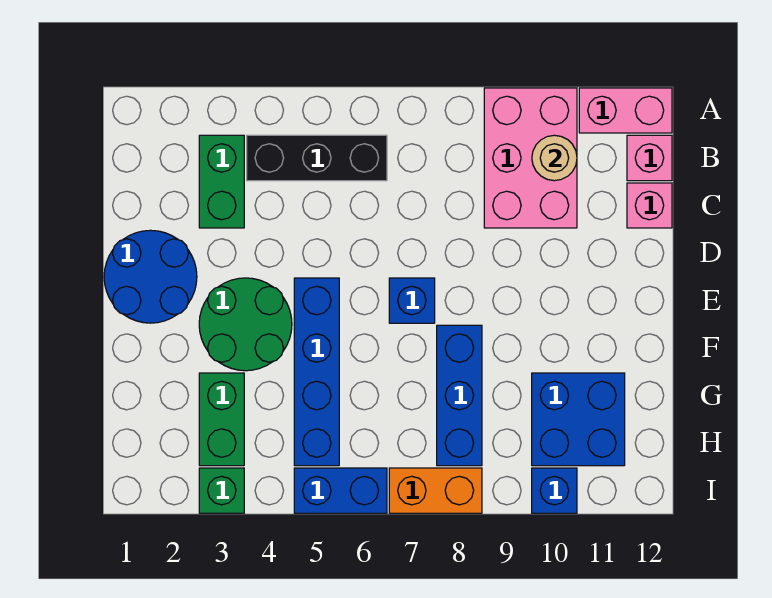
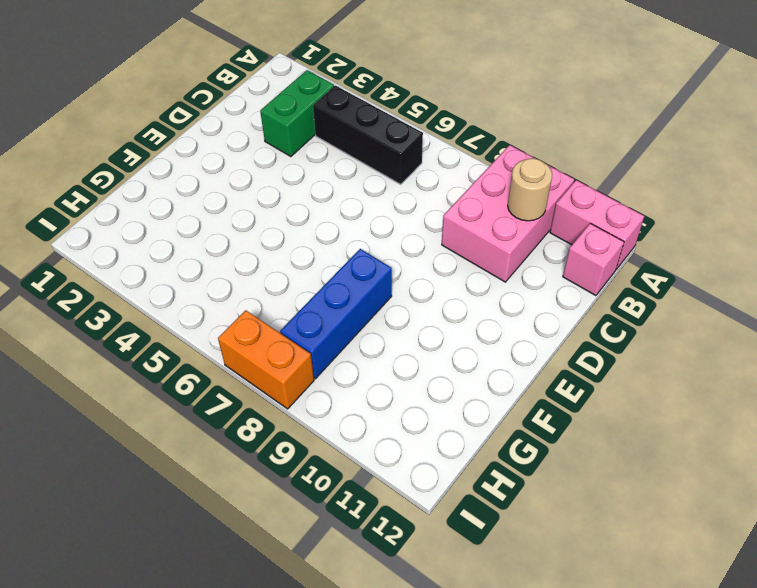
none -> pink 1x1 brick [627,183,672,228]
none -> blue 2x2 round brick [104,230,197,323]
none -> green 2x2 round brick [199,278,292,371]

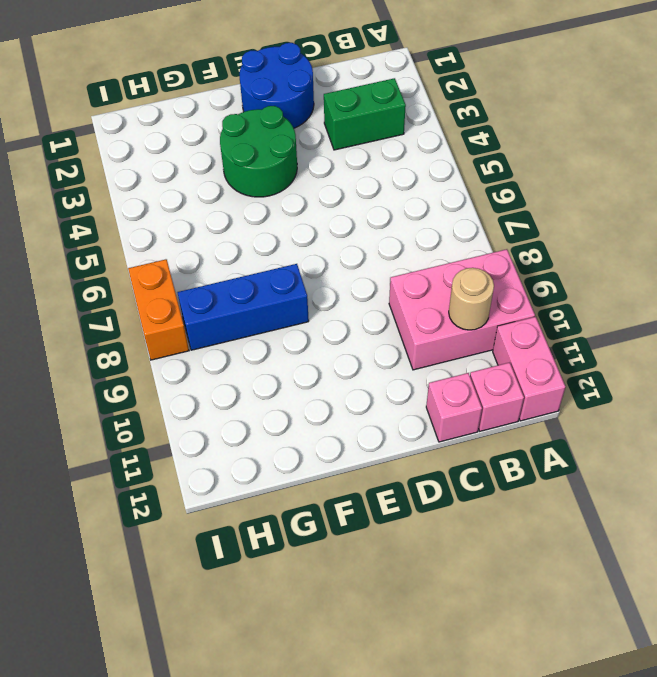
none -> black 1x3 brick [247,135,387,181]
none -> blue 1x4 brick [294,278,339,466]
none -> blue 1x1 brick [389,278,435,323]

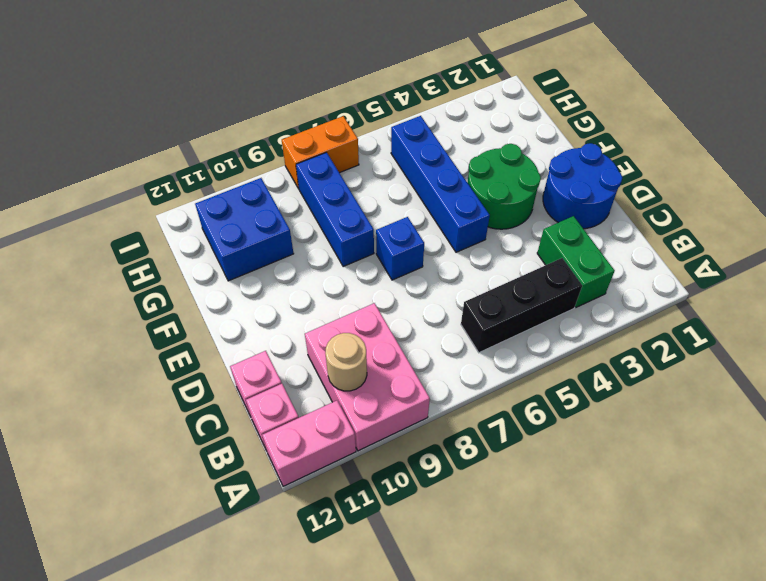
none -> green 1x2 brick [199,373,244,466]
none -> green 1x1 brick [199,468,244,513]
none -> blue 1x2 brick [294,468,387,513]

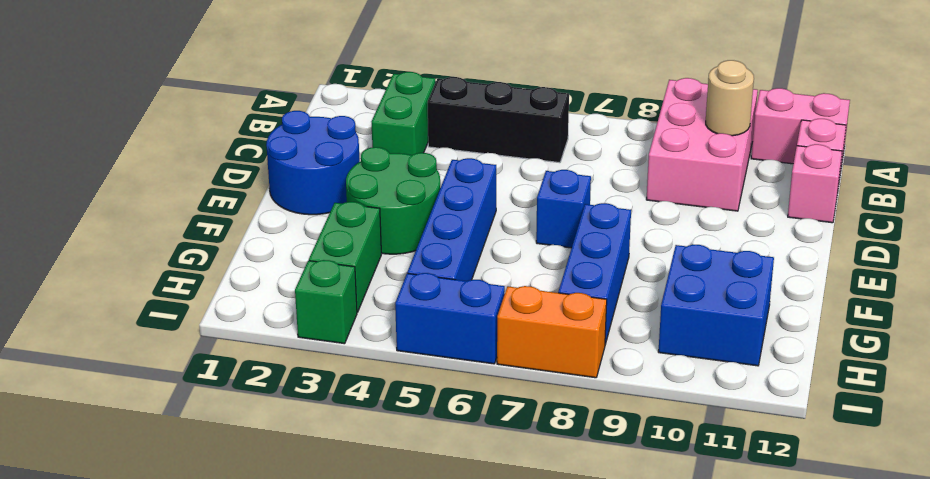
none -> blue 1x1 brick [532,468,577,513]

